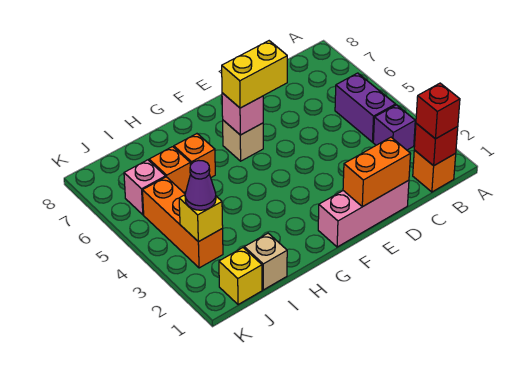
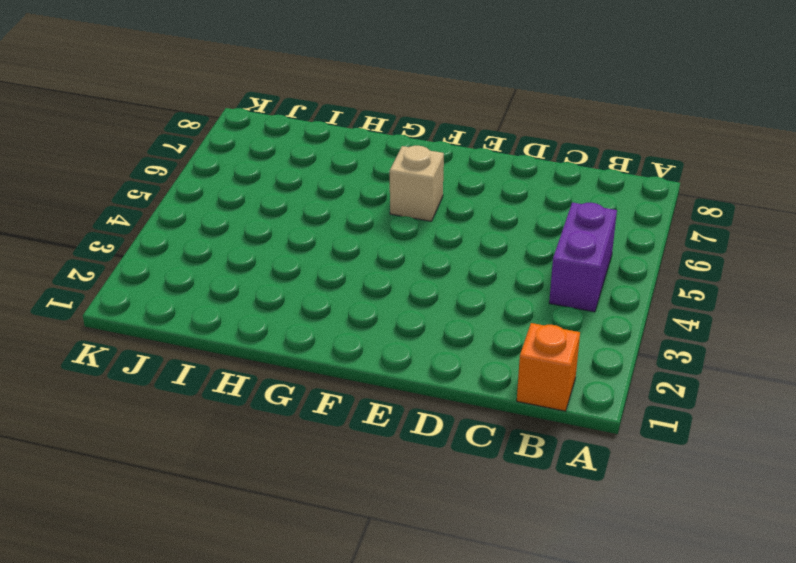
none -> purple 1x1 brick [373,105,415,150]
none -> pink 1x3 brick [318,180,409,247]
none -> orange 1x1 brick [174,134,215,177]

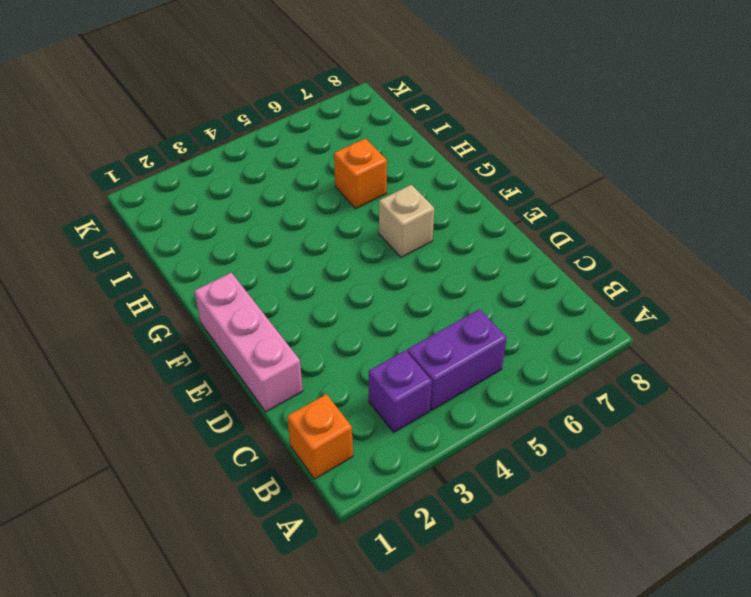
none -> tan 1x1 brick [244,233,287,290]
none -> orange 1x1 brick [149,147,190,193]
none -> yellow 1x1 brick [219,248,262,305]

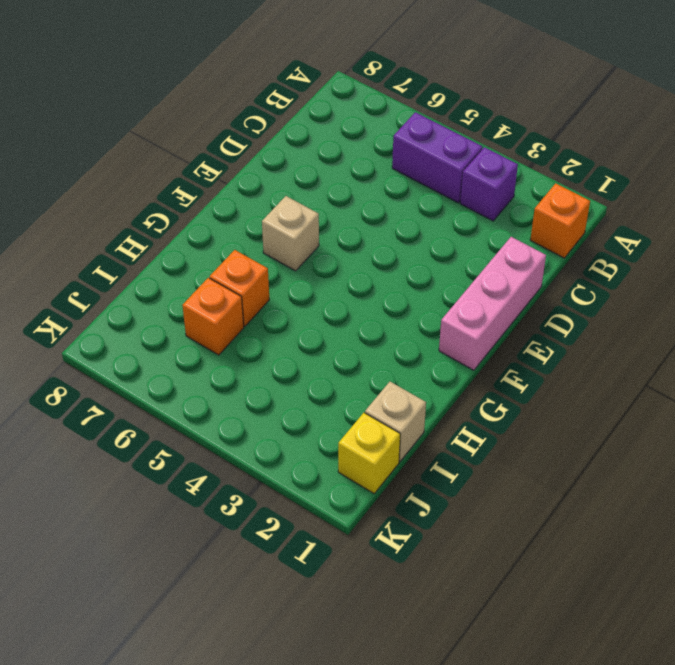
none -> orange 1x3 brick [142,177,223,268]
none -> pink 1x1 brick [124,160,165,215]
none -> red 1x1 brick [414,123,458,166]

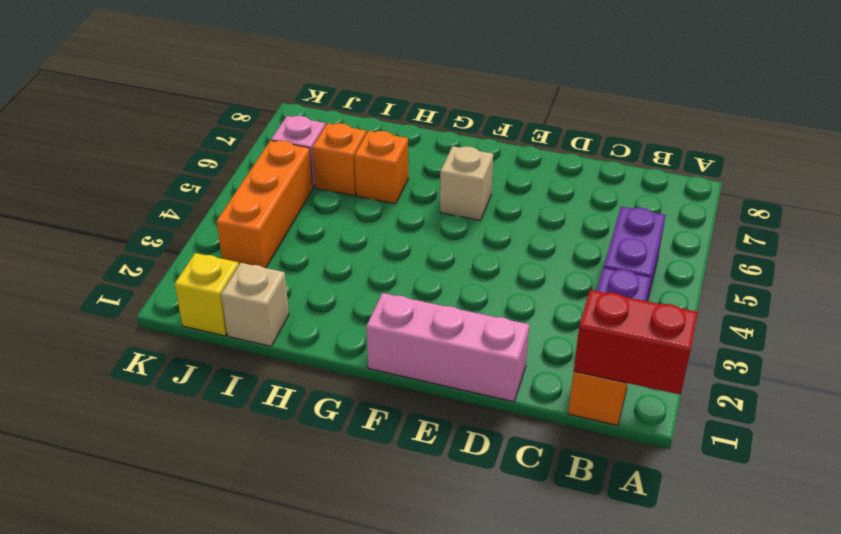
red 1x2 brick [574,290,698,395] -> red 1x1 brick [414,123,458,166]
none -> orange 1x2 brick [343,137,410,207]
none -> pink 1x1 brick [222,93,263,135]
none -> yellow 1x1 brick [179,195,223,242]

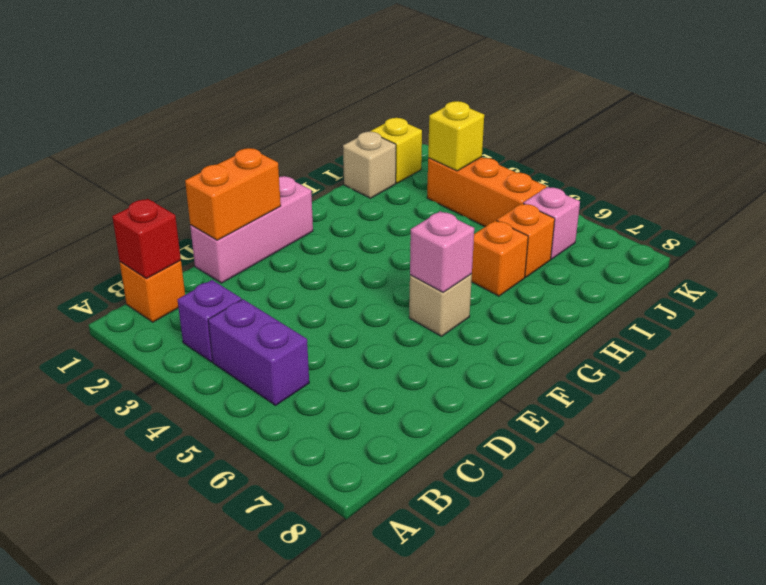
none -> red 1x1 brick [416,83,460,139]
none -> yellow 1x2 brick [222,41,287,108]
none -> purple 1x1 cone [185,160,216,210]

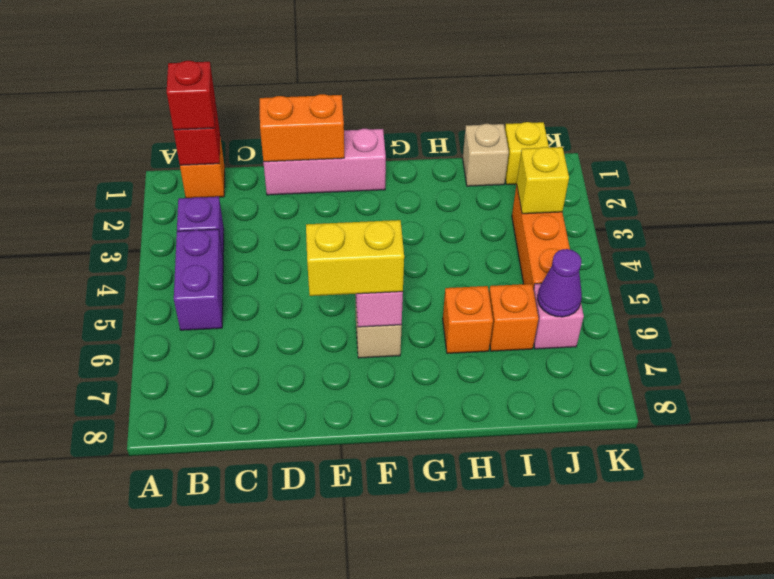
purple 1x1 cone [538,249,582,317] -> purple 1x1 cone moved to [185,160,216,210]

